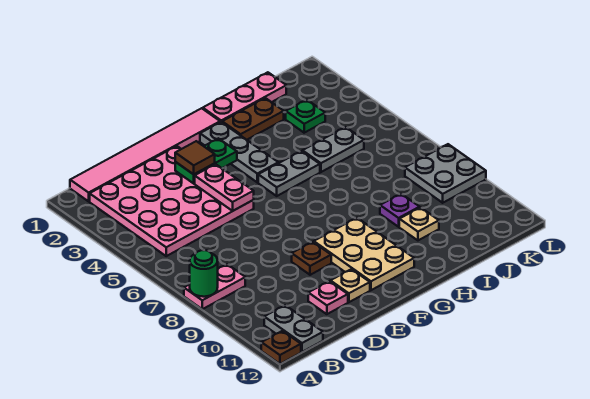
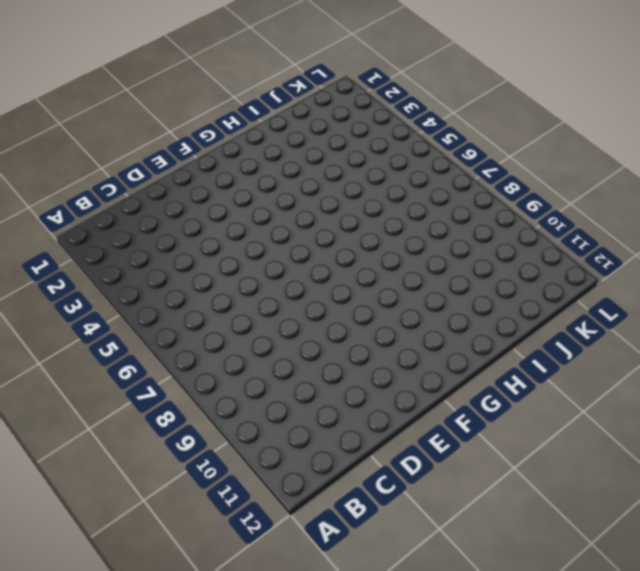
none -> pink 1x2 plate [184,264,245,309]
none -> brown 1x1 plate [261,331,301,364]
none -> pink 1x6 tile [70,108,220,201]

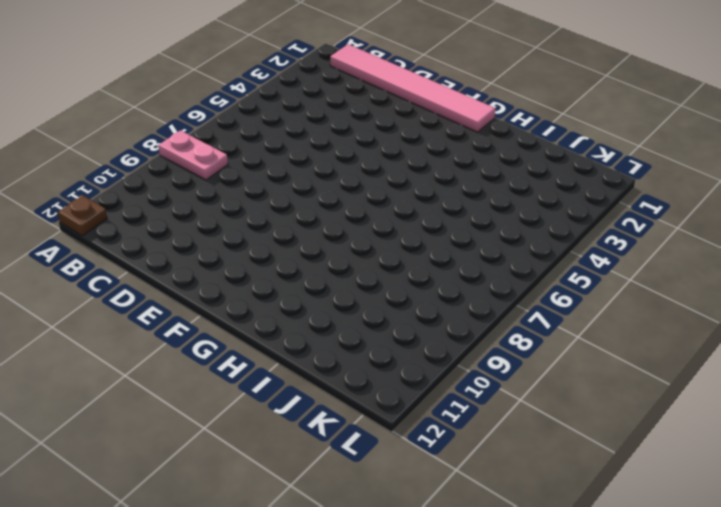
none -> pink 4x4 plate [90,146,254,256]
none -> grey 1x2 plate [264,305,323,352]
none -> pink 1x1 plate [308,281,348,314]

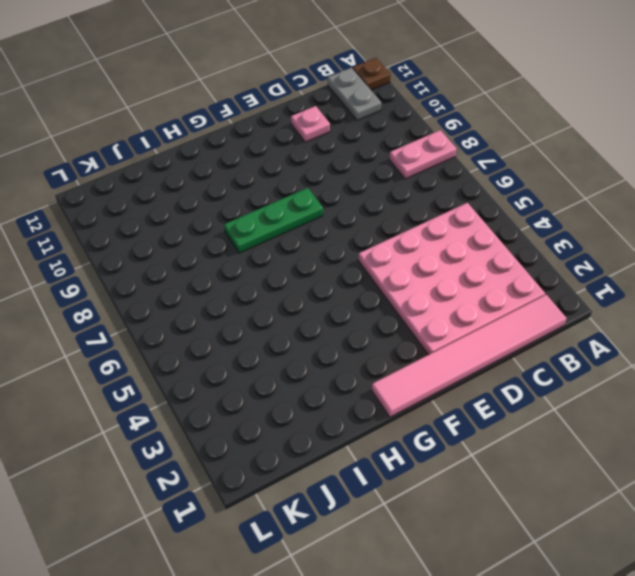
green 1x3 plate [224,188,323,253] -> none
none -> brown 1x1 plate [292,242,331,275]
none -> tan 1x1 plate [330,269,370,302]
none -> tan 2x3 plate [314,218,414,290]

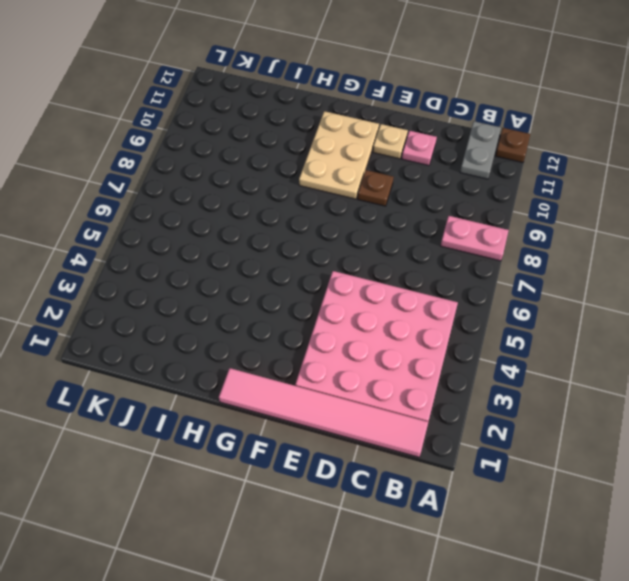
none -> grey 1x3 plate [200,122,278,182]
none -> grey 1x2 plate [258,151,320,196]
none -> pink 1x3 plate [203,72,286,122]

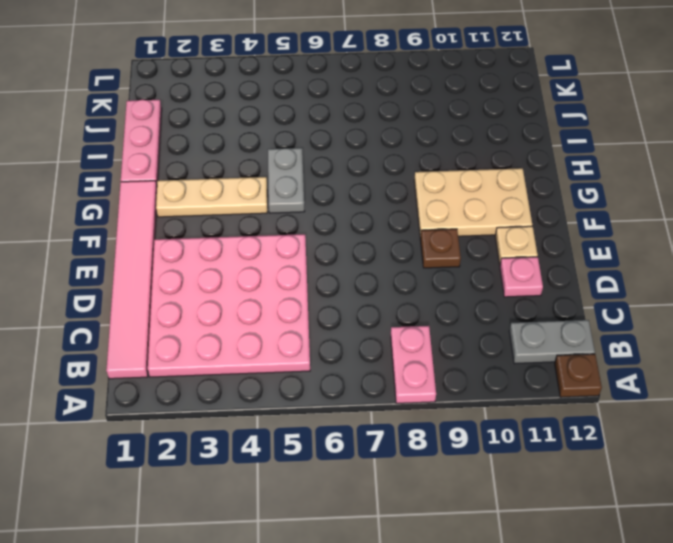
tan 1x3 plate [156,177,267,217] -> grey 1x3 plate [200,122,278,182]
none -> brown 1x2 plate [222,98,284,140]
none -> grey 1x2 plate [302,127,364,172]
none -> purple 1x1 plate [380,194,420,227]

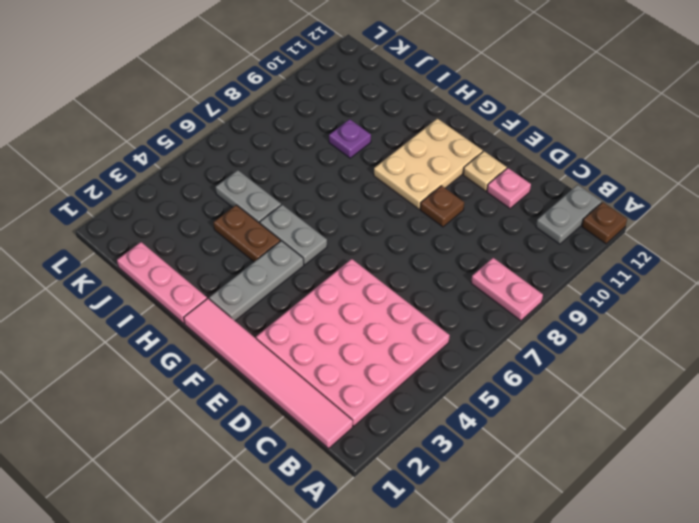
brown 1x2 plate [213,205,280,262] -> brown 1x2 plate moved to [222,98,284,140]
none -> tan 1x1 plate [399,207,439,240]
none -> green 1x1 plate [286,100,325,133]
none -> grey 2x2 plate [405,144,486,203]

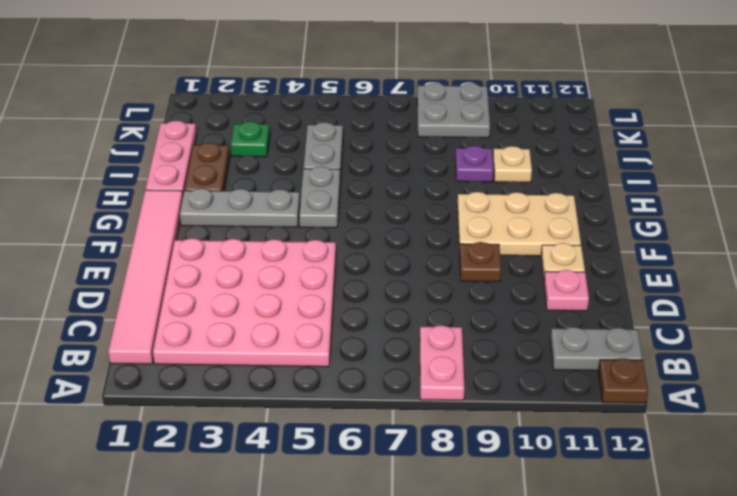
none -> green 1x1 round brick [190,250,218,297]
none -> green 1x2 plate [175,138,237,183]
none -> pink 1x2 plate [195,164,254,211]

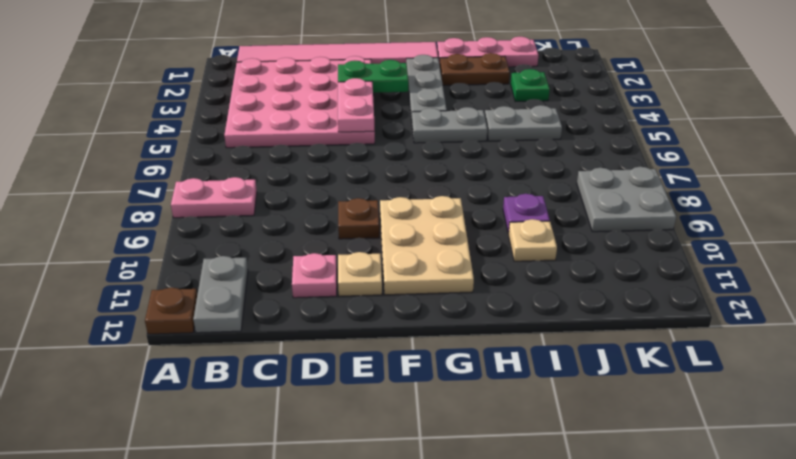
none -> green 1x1 round brick [190,250,218,297]
none -> brown 1x1 tile [175,141,215,174]

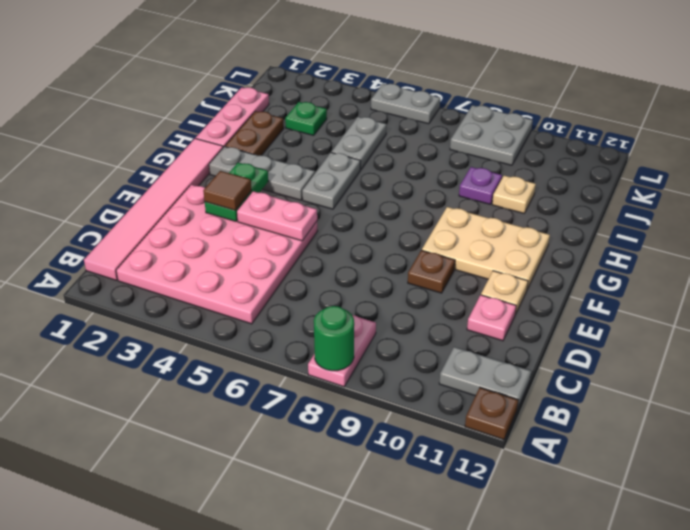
grey 1x2 plate [371,84,440,124] -> none

